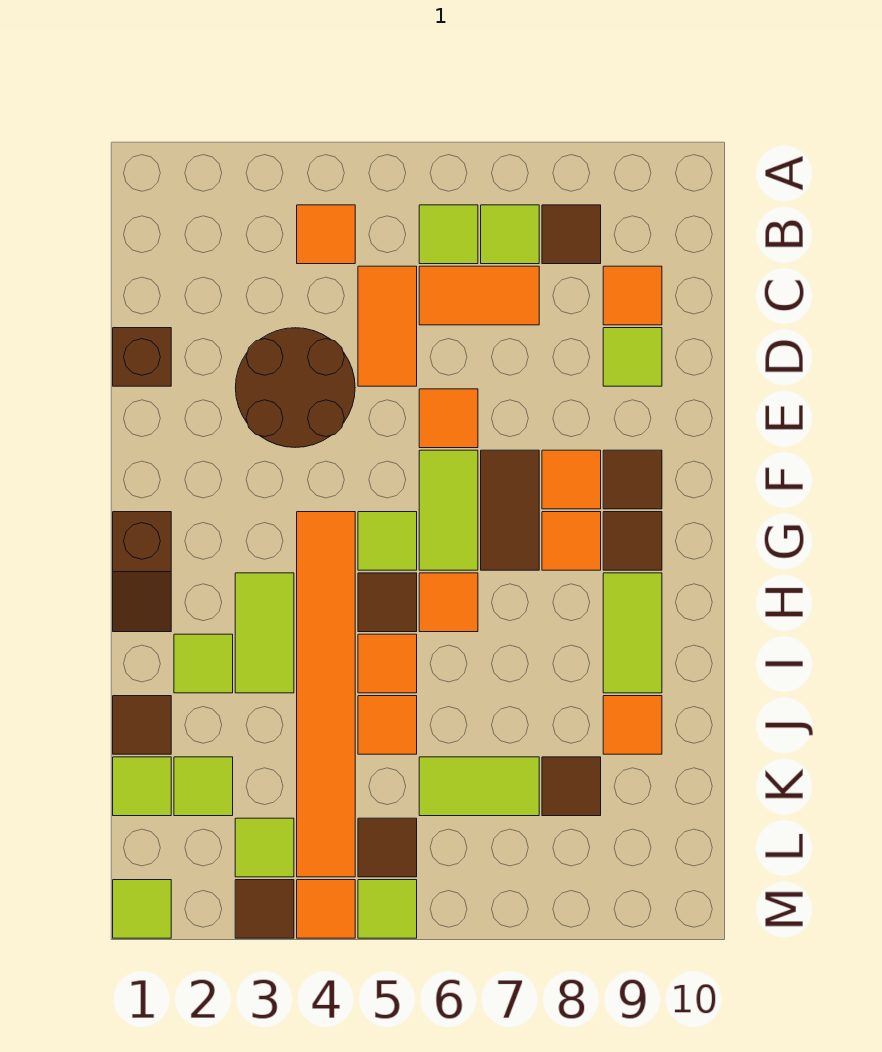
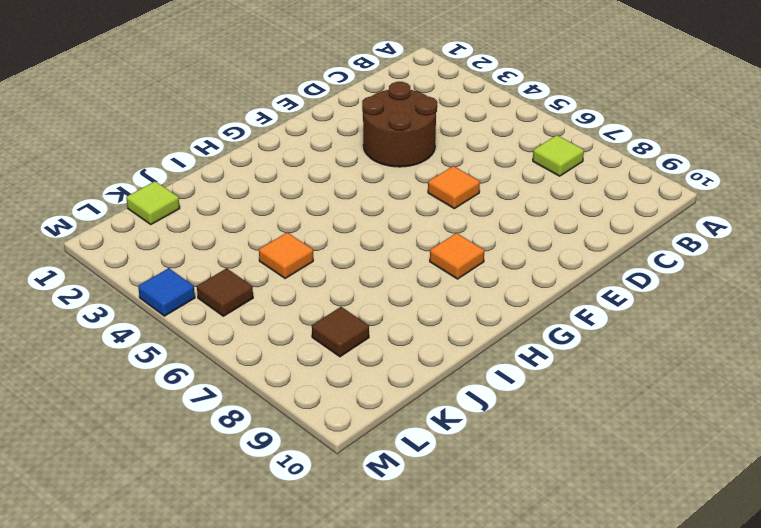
blue 1x1 tile [138,268,195,316] -> orange 1x1 tile [297,880,355,938]
none -> orange 1x1 tile [297,205,355,264]
none -> lime 1x1 tile [419,205,478,264]
none -> brown 1x1 tile [542,205,601,264]
none -> orange 1x2 tile [358,266,417,386]

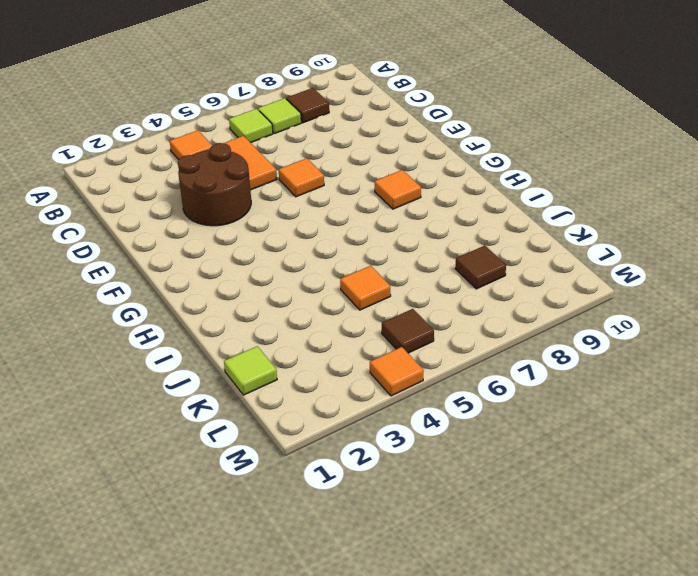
none -> orange 1x2 tile [419,266,539,325]
none -> orange 1x1 tile [603,266,662,325]
none -> brown 1x1 brick [113,328,171,386]
none -> lime 1x1 tile [603,328,662,386]

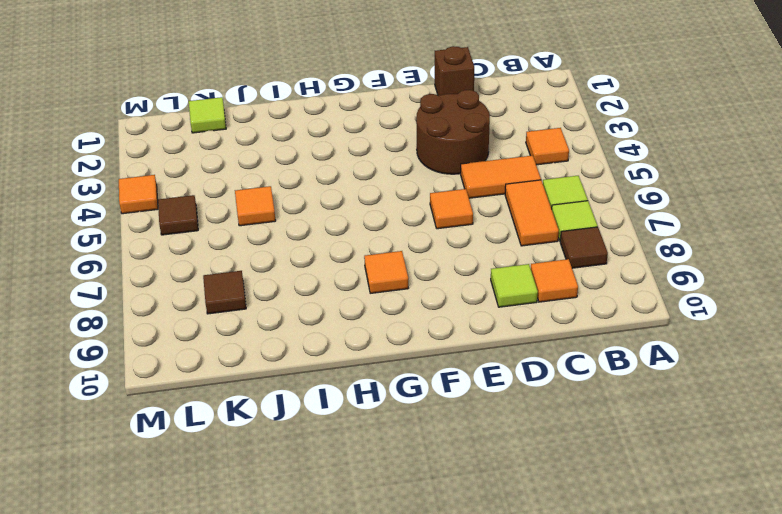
none -> lime 1x2 tile [419,450,478,570]
none -> brown 1x2 tile [481,450,539,570]
none -> orange 1x1 tile [542,450,601,509]
none -> brown 1x1 tile [603,450,662,509]

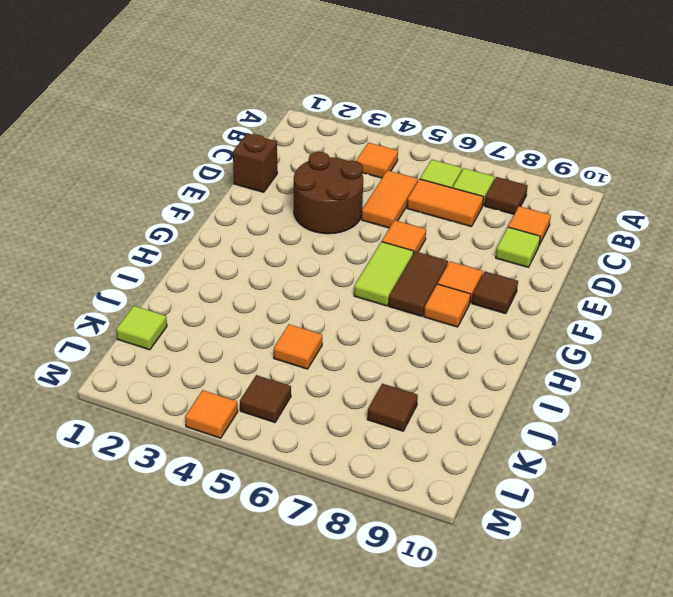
none -> brown 1x2 slope [113,512,171,632]
none -> orange 1x6 tile [297,512,355,877]
none -> lime 1x1 tile [358,512,417,570]
none -> brown 1x1 tile [603,512,662,570]

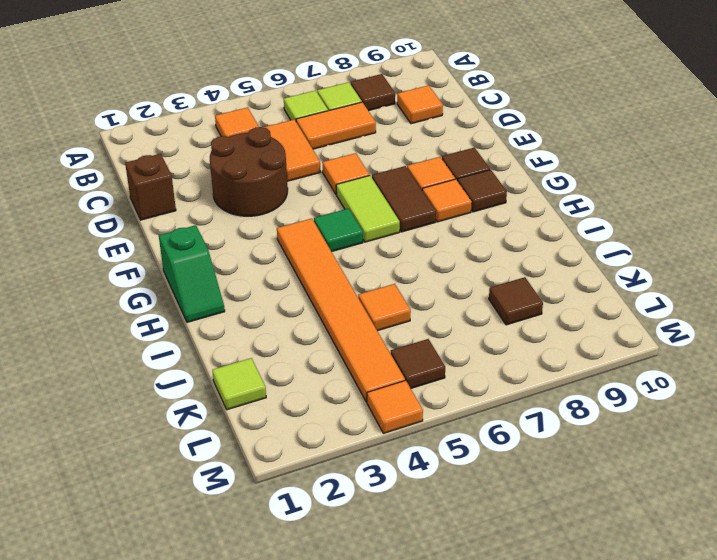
green 1x2 slope [159,225,225,322] -> brown 1x2 slope [113,512,171,632]
green 1x1 tile [314,208,363,252] -> lime 1x1 tile [358,512,417,570]
none -> lime 1x1 tile [603,328,662,386]
none -> lime 1x2 tile [235,573,294,693]
none -> brown 1x1 tile [358,573,417,632]
none -> orange 1x1 tile [419,573,478,632]

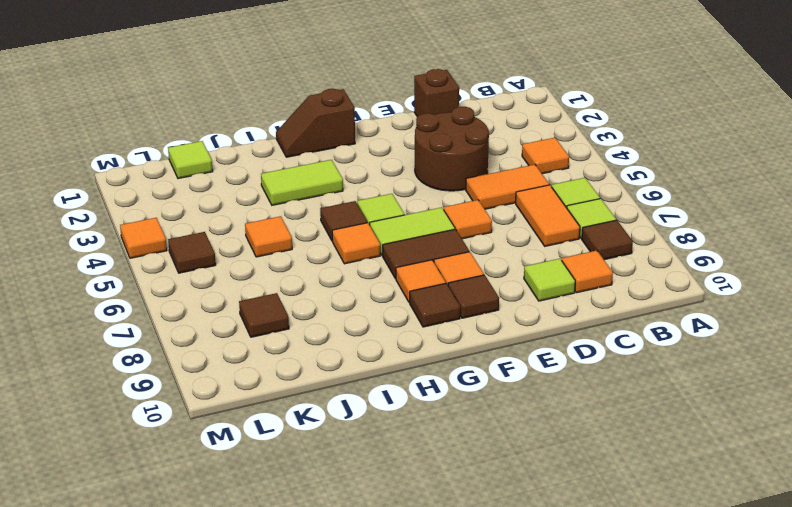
none -> orange 1x6 tile [297,512,355,877]
none -> lime 1x2 tile [603,573,662,693]
none -> lime 1x1 tile [174,634,233,693]
none -> orange 1x1 tile [358,634,417,693]

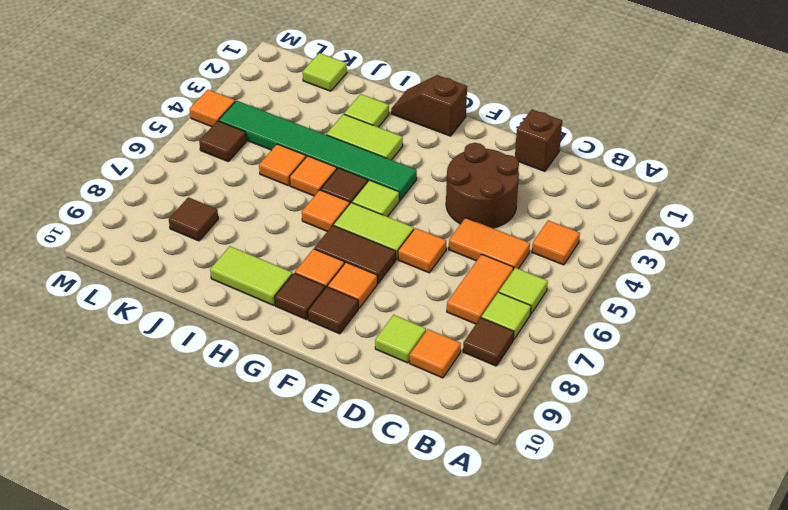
green 1x6 tile [219,101,417,201] -> orange 1x6 tile [297,512,355,877]
none -> brown 1x1 tile [113,696,171,754]
none -> orange 1x1 tile [603,696,662,754]
none -> lime 1x1 tile [174,757,233,816]
none -> lime 1x2 tile [419,757,539,816]

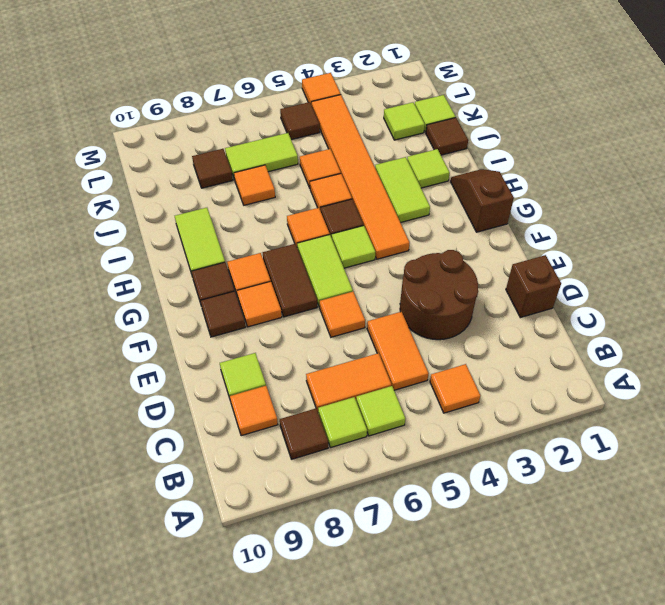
orange 1x1 tile [234,165,275,205] -> orange 1x1 tile moved to [603,696,662,754]
none -> lime 1x1 tile [235,818,294,877]
none -> lime 1x1 tile [113,880,171,938]
none -> brown 1x1 tile [235,880,294,938]
none -> lime 1x1 tile [358,880,417,938]

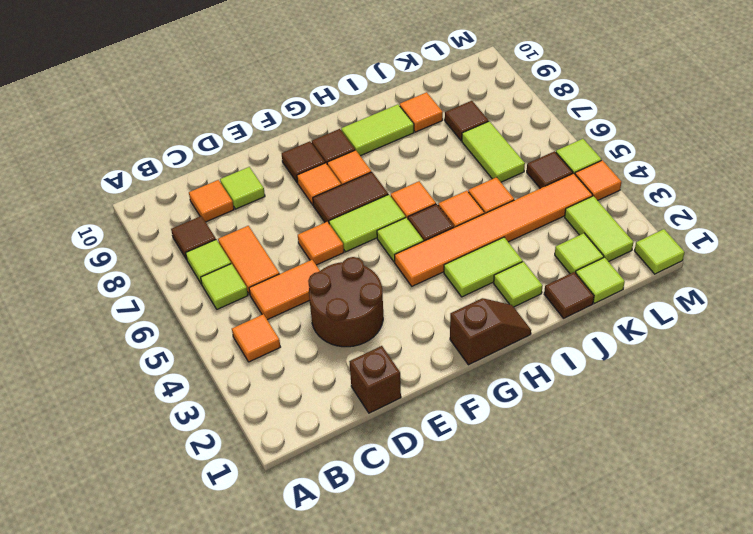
lime 1x2 tile [565,196,633,262] -> lime 1x1 tile [235,818,294,877]
none -> brown 1x1 tile [235,880,294,938]

